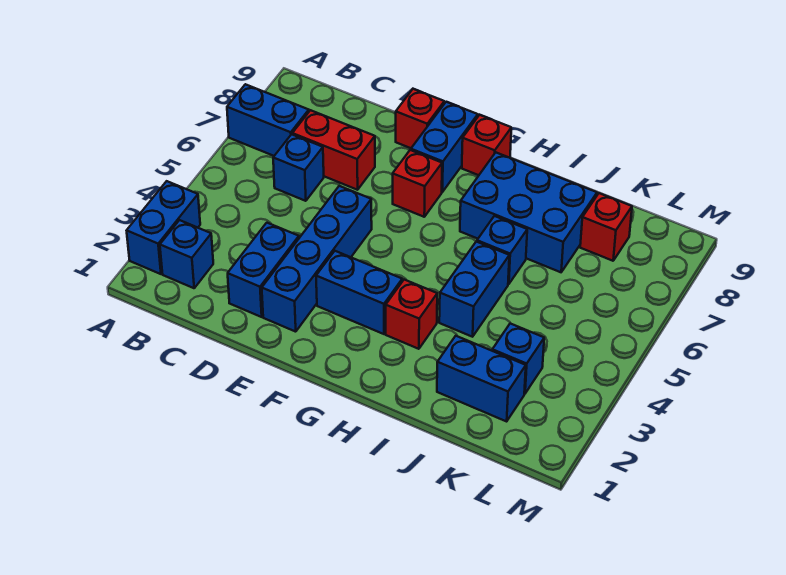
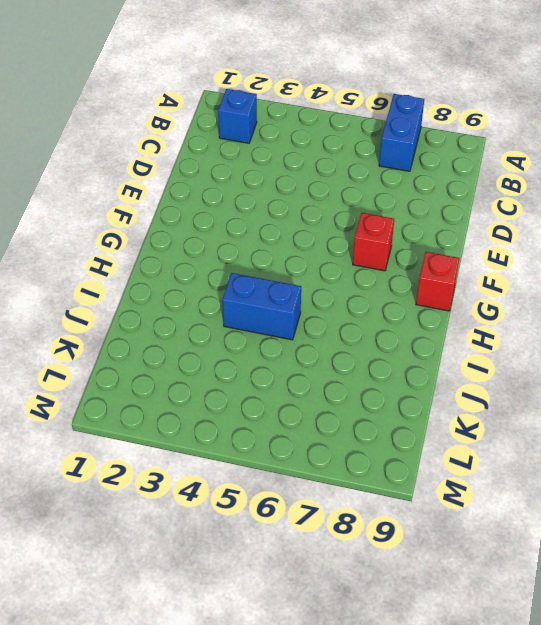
none -> blue 1x2 brick [127,181,200,274]
none -> blue 1x1 brick [273,134,324,201]
none -> red 1x2 brick [292,110,375,190]

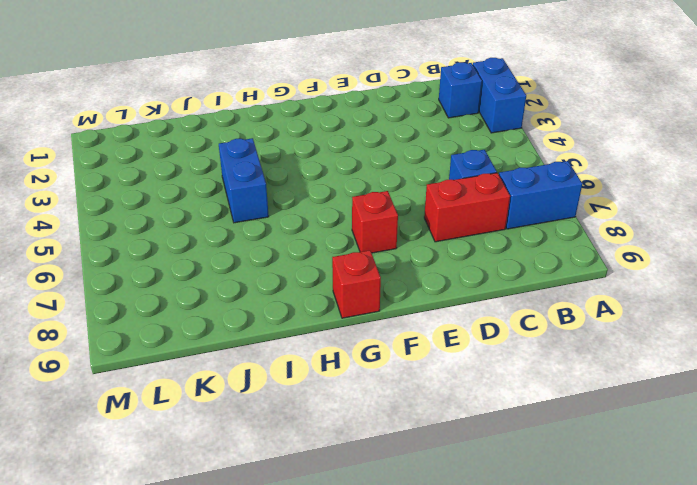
none -> blue 1x2 brick [228,223,299,317]
none -> blue 1x4 brick [262,186,372,332]
none -> red 1x1 brick [396,89,444,148]

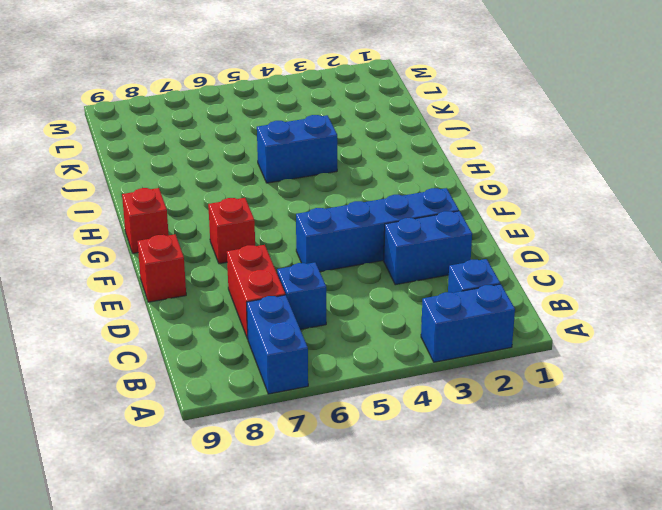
none -> blue 1x2 brick [316,251,402,334]
none -> blue 1x2 brick [411,102,478,192]
none -> red 1x1 brick [386,280,437,349]

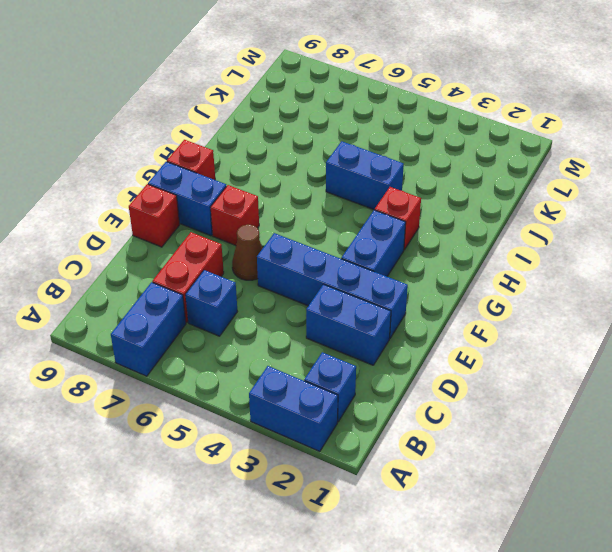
brown 1x1 cone [232,224,263,280] -> none
none -> blue 2x3 brick [460,153,597,272]
none -> blue 1x1 brick [477,216,527,284]
none -> blue 1x2 brick [437,336,526,421]

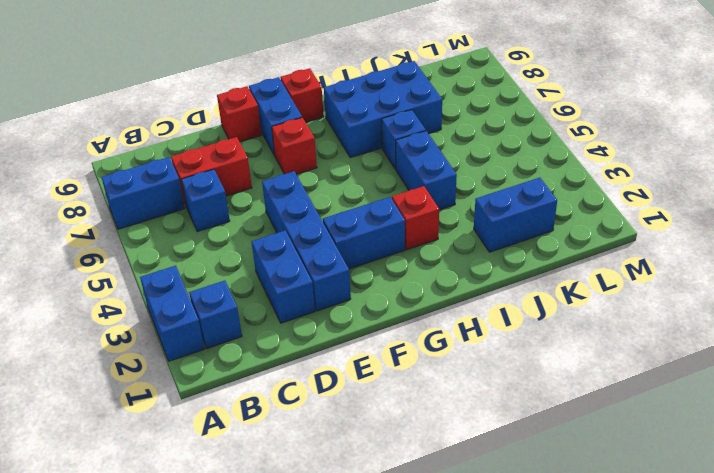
none -> blue 1x1 brick [492,323,544,394]
none -> red 1x1 brick [580,193,632,261]

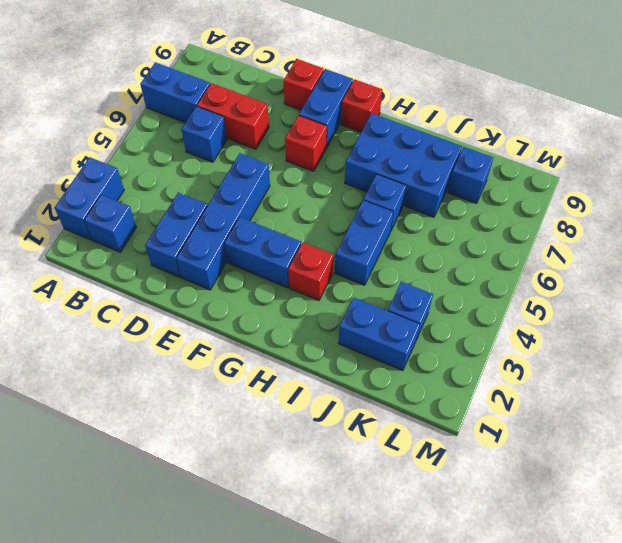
blue 1x1 brick [447,147,493,203] -> red 1x1 brick [580,193,632,261]

